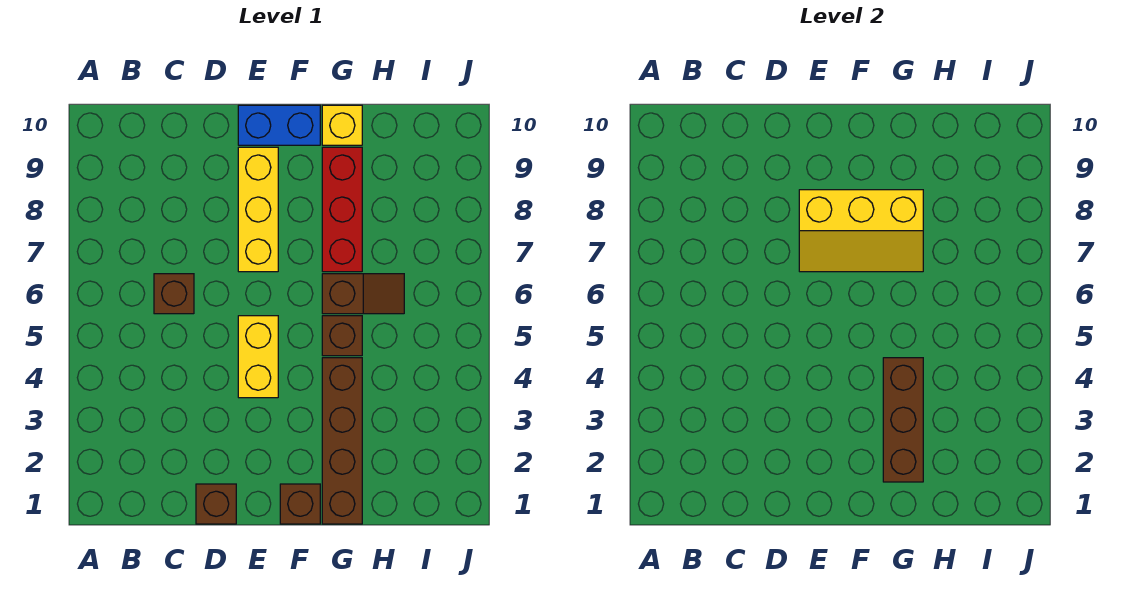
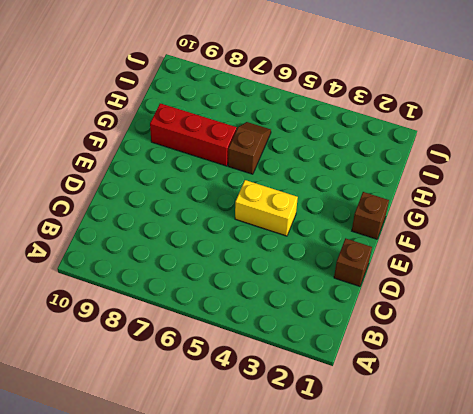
none -> brown 1x1 brick [154,274,194,314]
none -> yellow 1x3 brick [238,147,278,272]
none -> blue 1x2 brick [238,105,320,145]

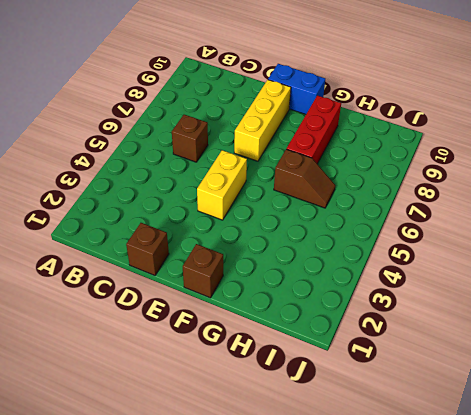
none -> brown 1x4 brick [322,358,362,524]
none -> brown 1x1 brick [322,316,362,356]
none -> yellow 1x1 brick [322,105,362,145]

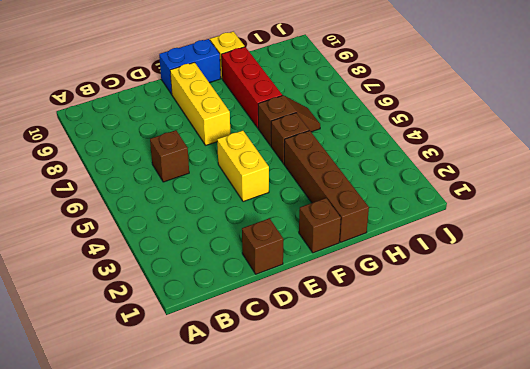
none -> yellow 2x3 slope [799,190,923,272]
none -> brown 1x3 brick [883,358,923,482]

